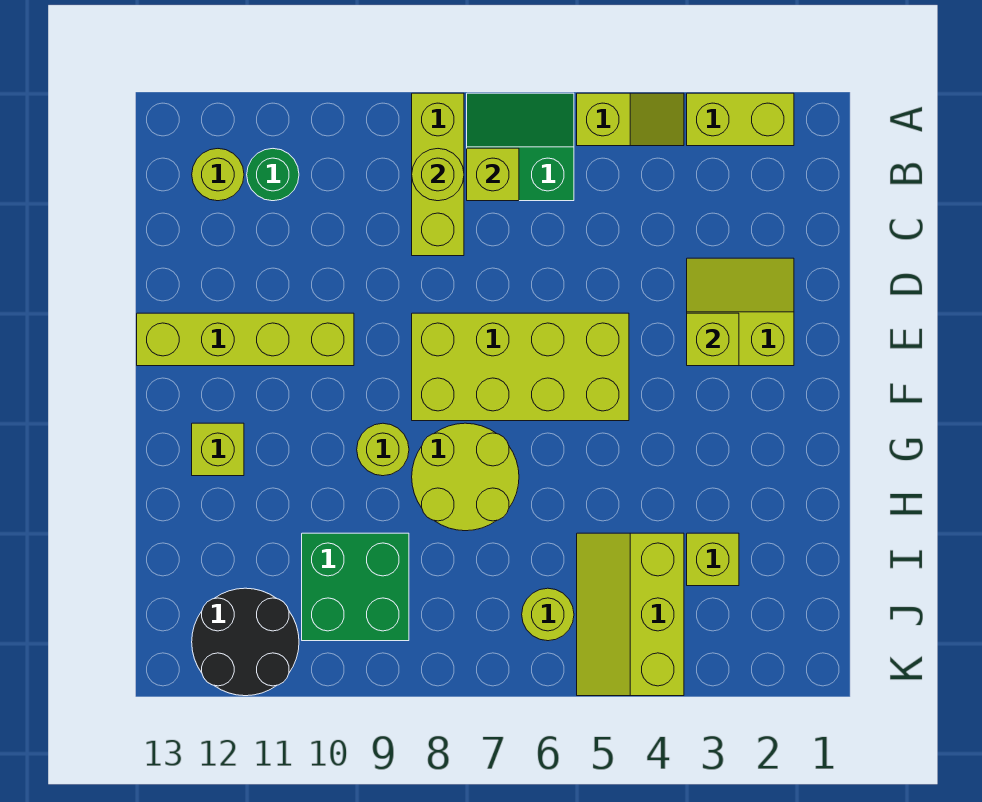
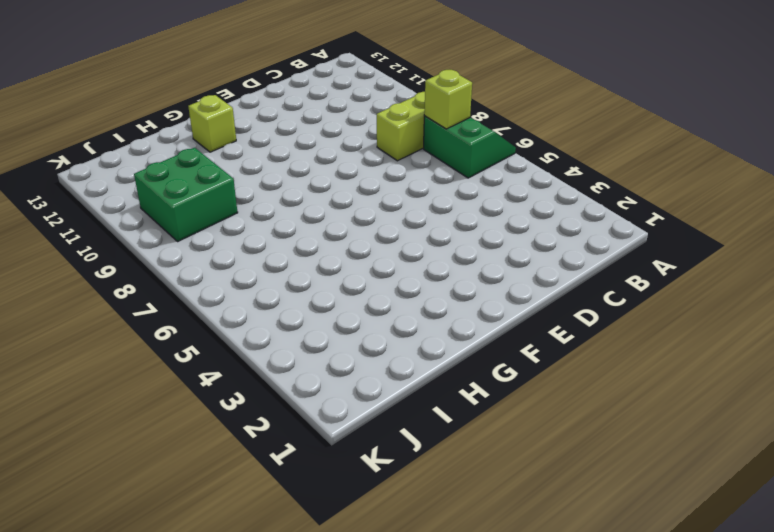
none -> lime 1x2 brick [687,93,794,146]
none -> lime 1x2 slope [577,93,684,146]
none -> green 1x1 round brick [247,149,299,201]

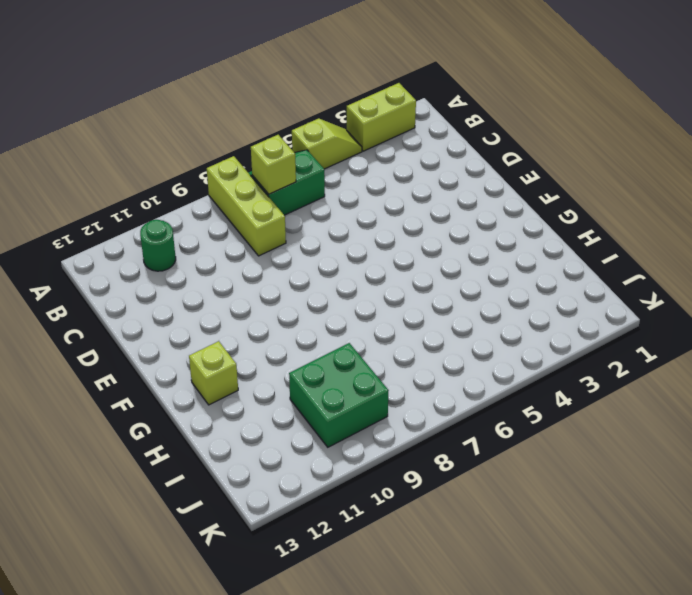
none -> lime 1x1 round brick [192,149,244,201]
none -> lime 2x2 slope [687,258,794,366]
none -> lime 2x4 brick [412,313,629,421]

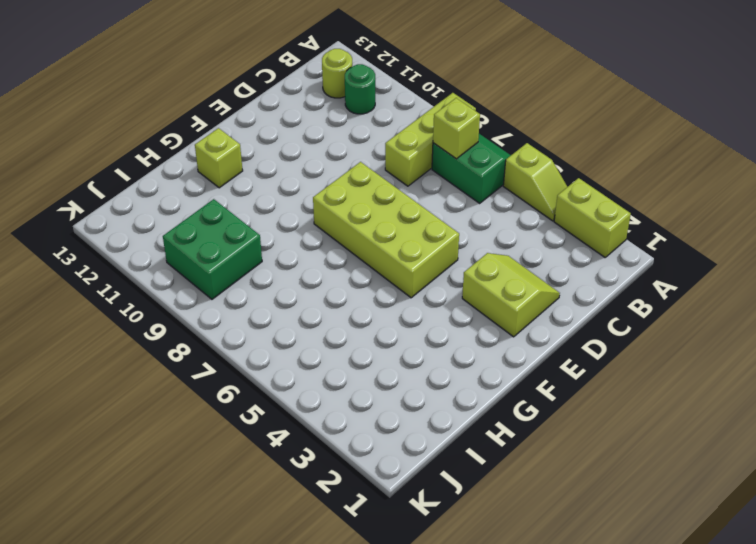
none -> lime 1x4 brick [137,313,354,366]
none -> lime 2x2 round brick [412,423,519,531]
none -> lime 1x1 round brick [357,423,409,476]

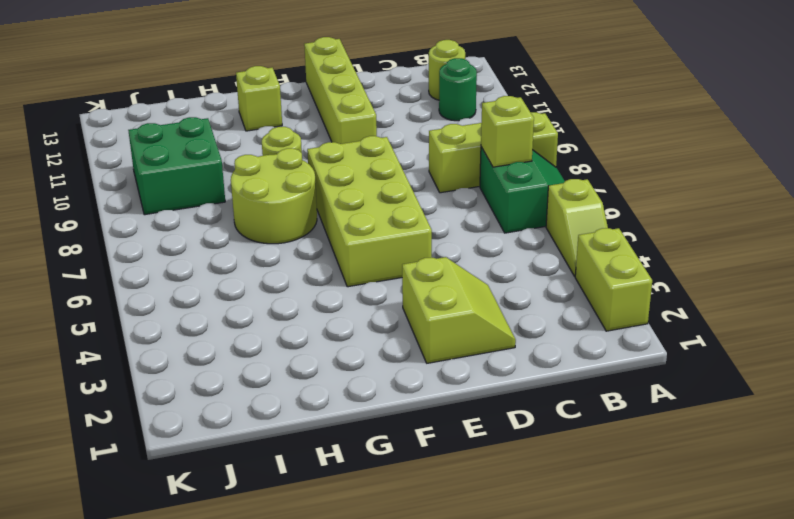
none -> lime 1x1 brick [687,533,739,586]
none -> lime 2x3 slope [577,533,684,696]
none -> lime 1x1 round brick [522,588,574,641]

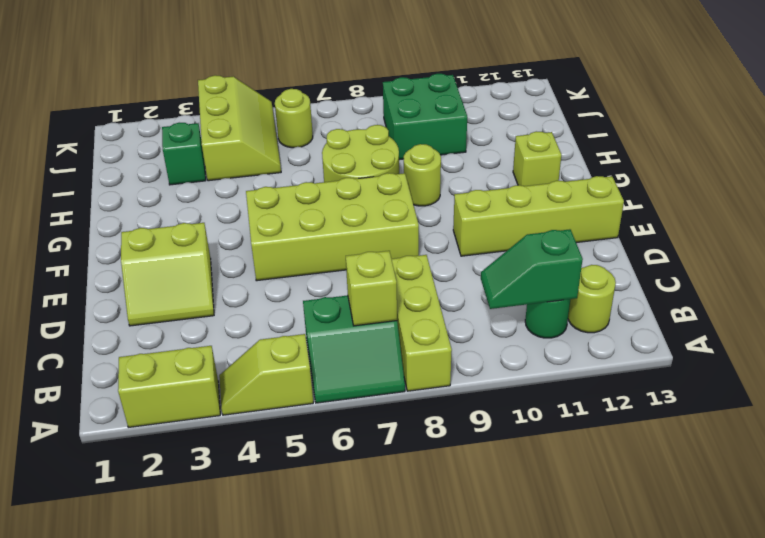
green 1x2 slope [481,229,583,309] -> none
green 1x1 brick [162,123,206,185] -> lime 1x1 brick [687,533,739,586]
none -> black 2x2 round brick [192,588,299,696]
none -> lime 1x1 round brick [412,149,464,201]
none -> lime 1x1 brick [687,313,739,366]

